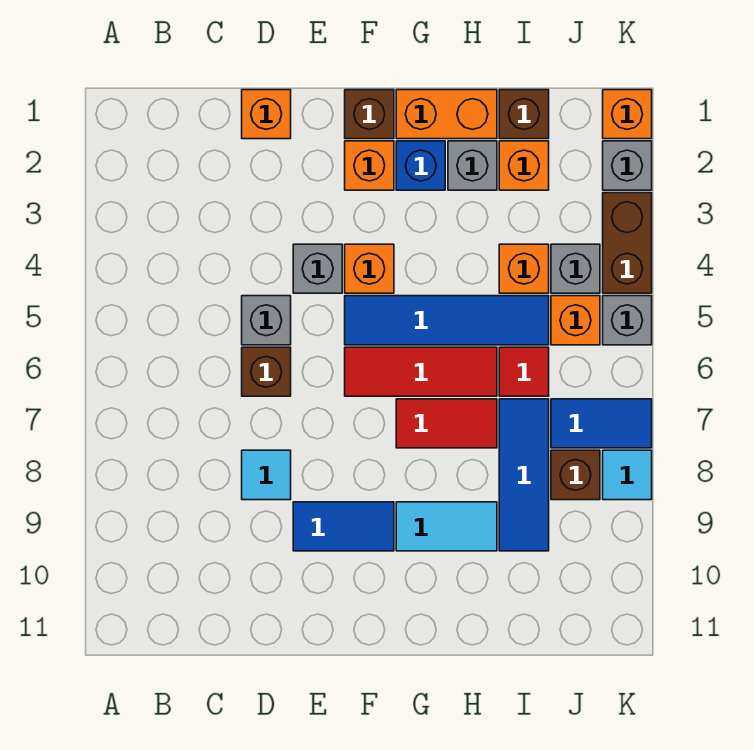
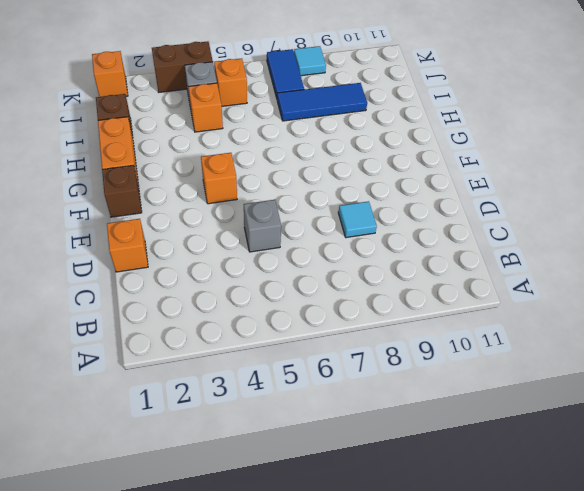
none -> brown 1x1 brick [242,347,291,396]
none -> grey 1x1 brick [293,244,342,293]
none -> blue 1x2 tile [293,502,394,551]
none -> orange 1x1 brick [345,141,394,190]

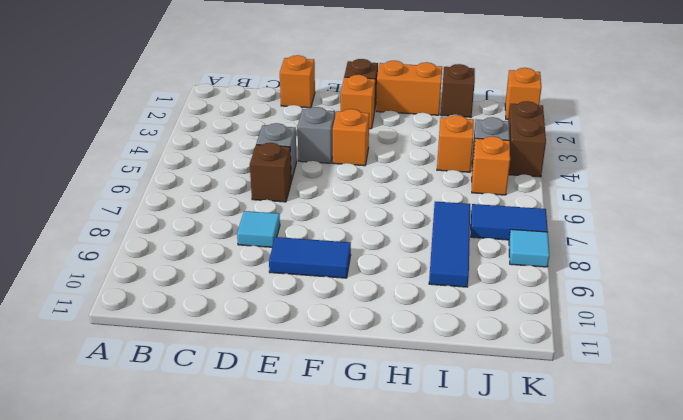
none -> blue 1x4 tile [345,296,549,345]
none -> red 1x3 tile [345,347,497,396]
none -> blue 1x1 brick [396,141,445,190]
none -> red 1x2 tile [396,399,497,448]

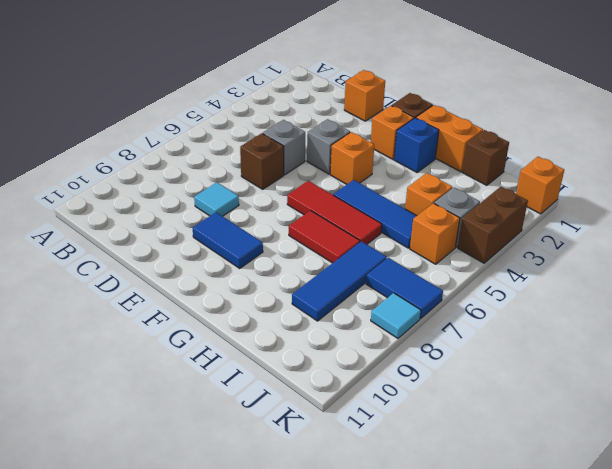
blue 1x3 tile [333,180,416,248] -> blue 1x4 tile [345,296,549,345]
none -> cyan 1x2 tile [396,502,497,551]
none -> grey 1x1 brick [448,141,497,190]
none -> orange 1x1 brick [499,141,549,190]
none -> red 1x1 tile [499,347,549,396]

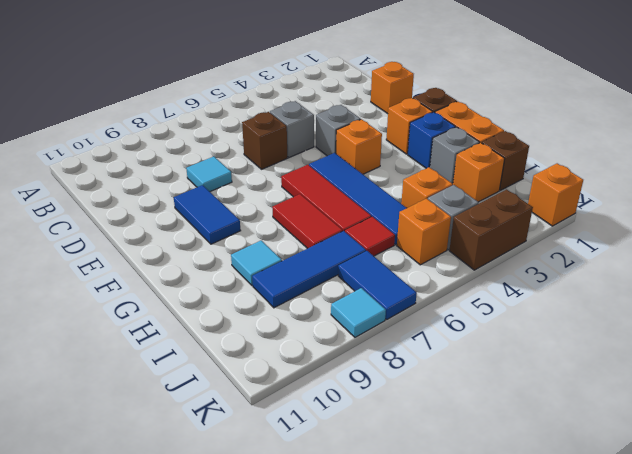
cyan 1x1 tile [231,241,282,285] -> cyan 1x2 tile [396,502,497,551]
none -> brown 1x1 brick [551,450,600,500]
none -> grey 1x1 brick [603,141,652,190]
none -> grey 1x1 brick [603,296,652,345]

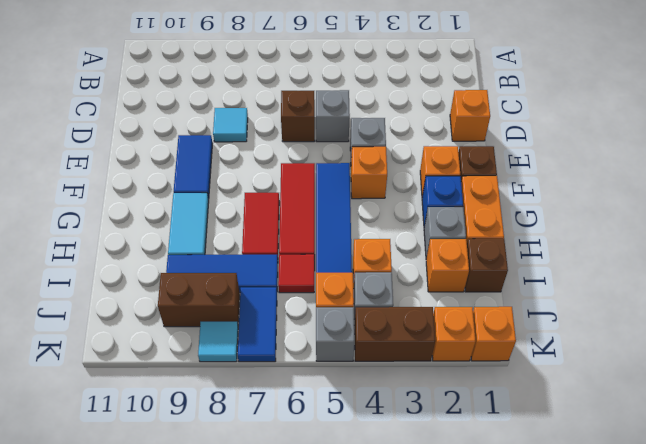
brown 1x2 brick [158,273,240,327] -> brown 1x1 brick [551,450,600,500]
orange 1x1 brick [432,307,476,361] -> grey 1x1 brick [603,141,652,190]

